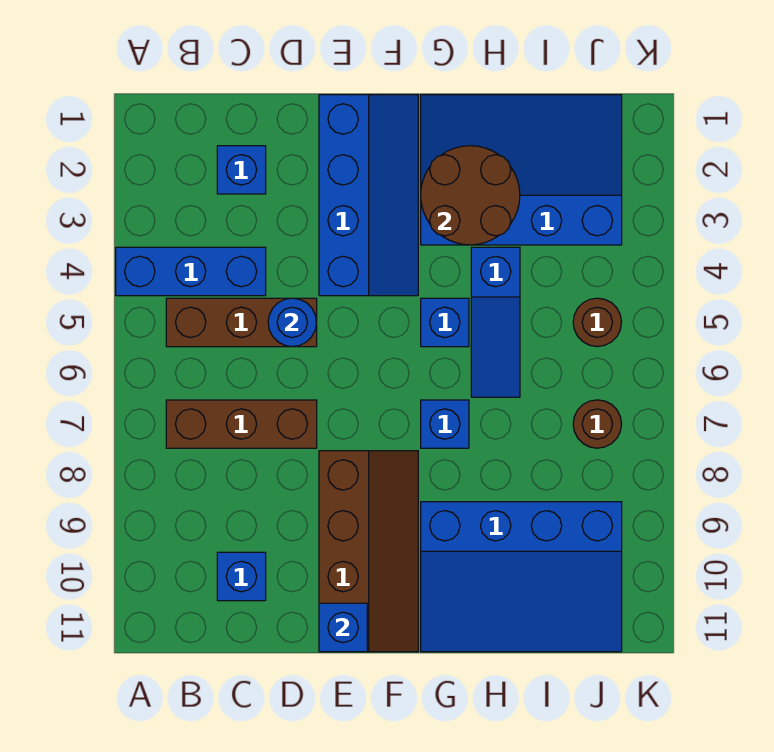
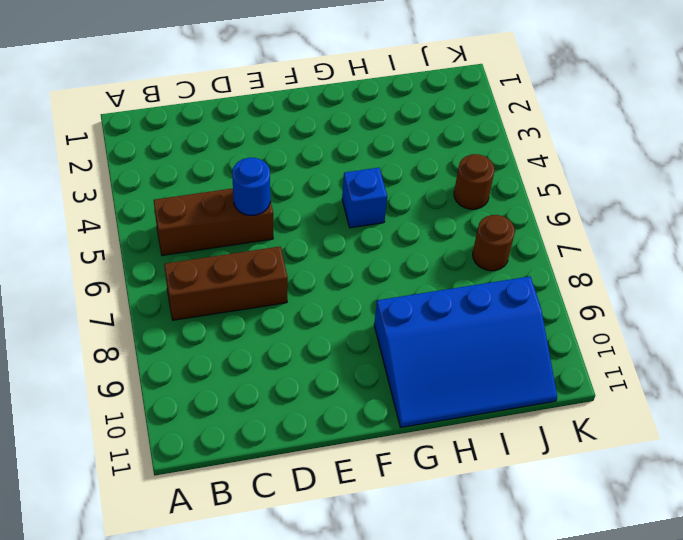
none -> blue 1x3 brick [116,247,266,296]
none -> blue 1x1 brick [217,146,266,194]
none -> blue 1x1 brick [217,552,266,601]

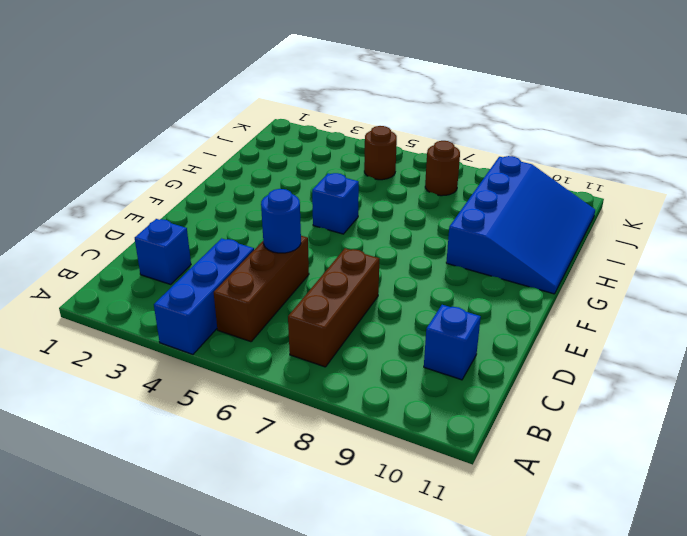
none -> blue 2x4 slope [319,95,418,296]
none -> brown 2x4 slope [319,451,418,652]
none -> blue 3x4 slope [421,95,622,245]

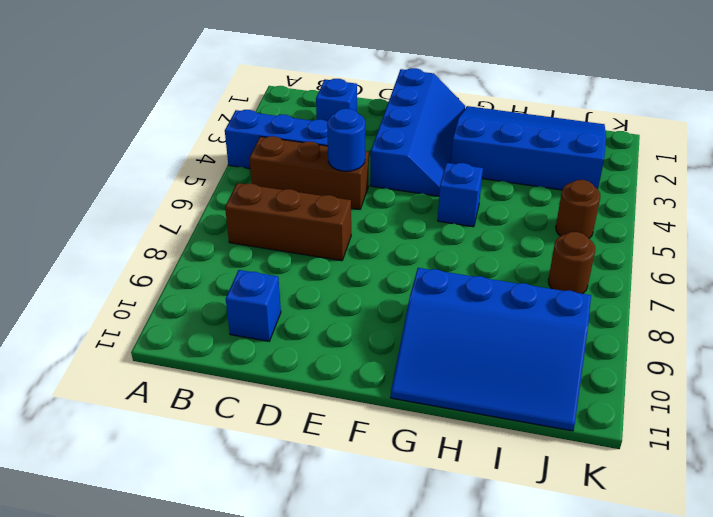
none -> brown 2x4 slope [319,451,418,652]
none -> blue 1x1 brick [421,400,469,448]
none -> blue 1x3 slope [471,247,520,397]

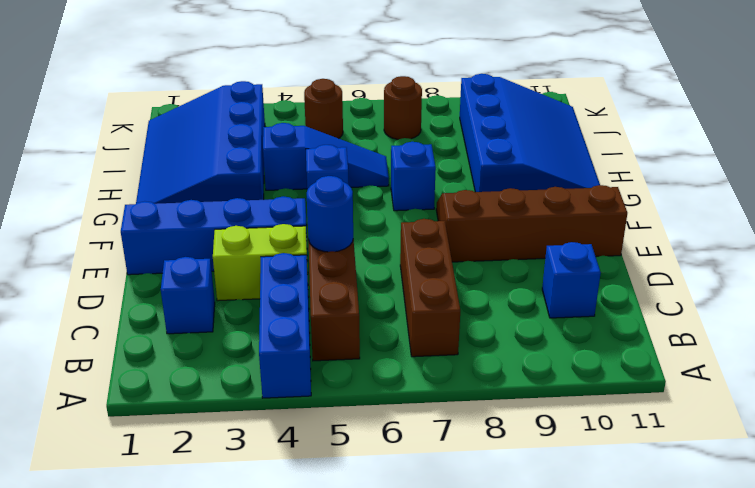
lime 1x2 brick [213,224,308,301] -> none
none -> blue 1x1 brick [319,603,367,652]
none -> brown 2x2 round brick [421,146,520,245]

